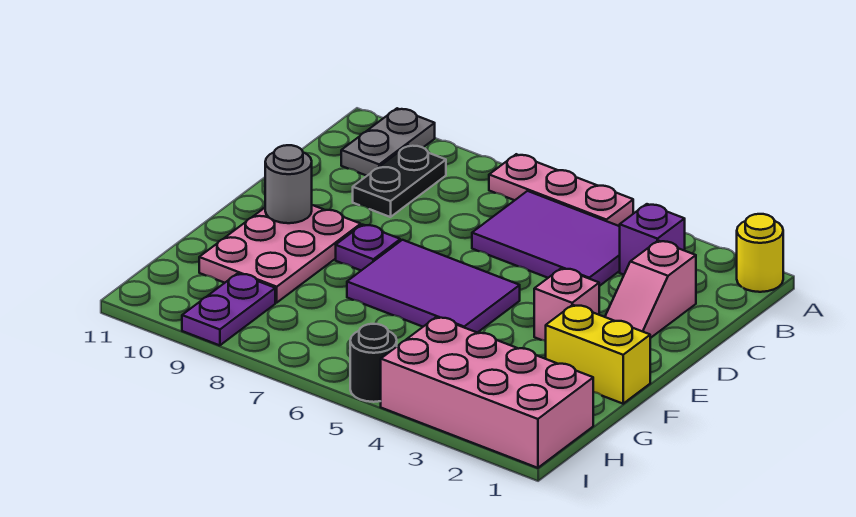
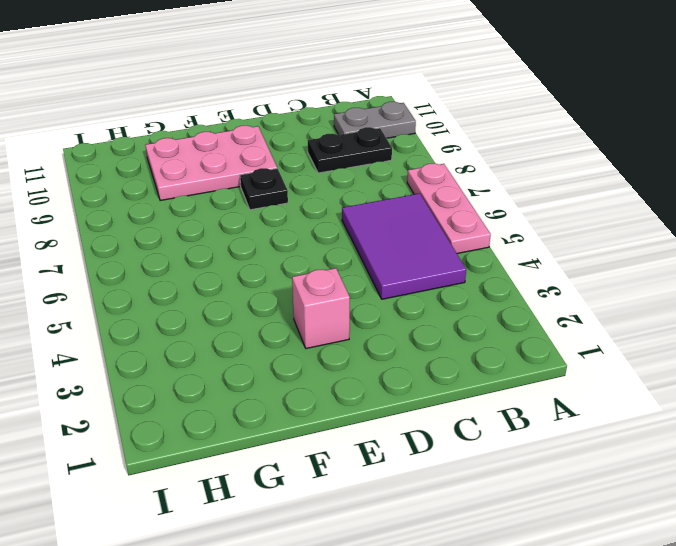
black 1x1 plate [240,168,288,210] -> purple 1x1 plate [336,225,400,270]
none -> yellow 1x1 round brick [737,214,783,292]
none -> purple 1x1 brick [620,204,685,275]
none -> pink 1x2 slope [605,241,696,338]

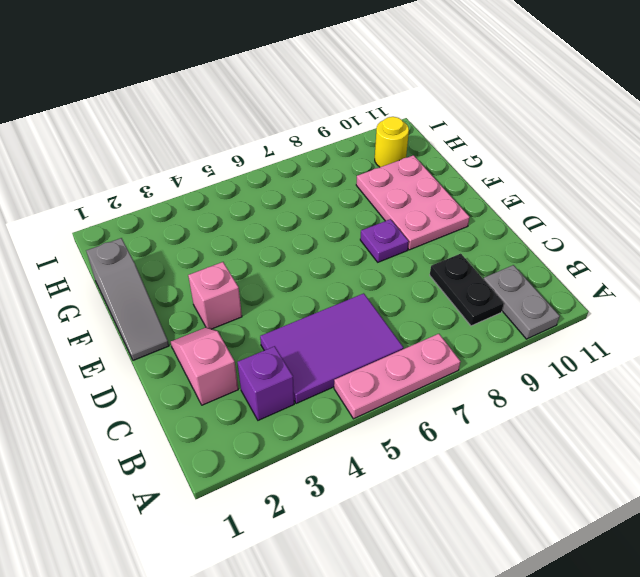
grey 1x3 slope [86,238,169,360] -> yellow 1x2 brick [546,305,650,404]
yellow 1x1 round brick [375,117,409,167] -> yellow 1x1 round brick moved to [737,214,783,292]
none -> purple 2x3 tile [347,240,520,333]
none -> pink 2x4 brick [381,317,593,468]
none -> purple 1x2 plate [182,273,275,345]

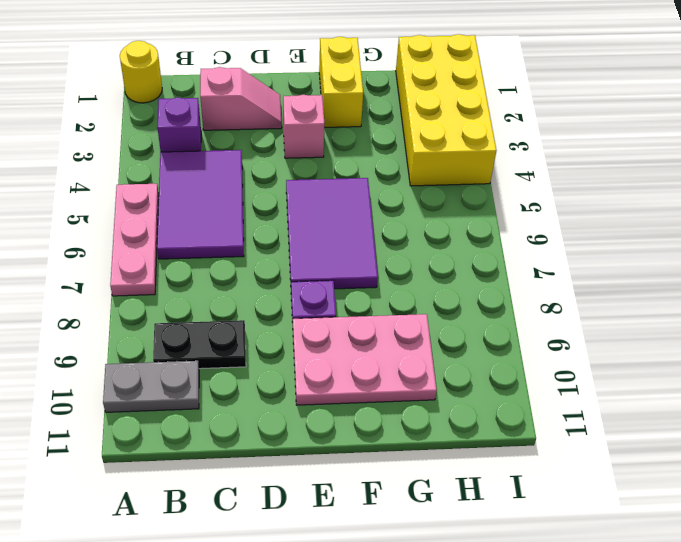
yellow 2x4 brick [396,34,496,186] -> pink 2x4 brick [381,317,593,468]
none -> purple 1x2 plate [182,273,275,345]
none -> black 1x1 round brick [350,324,397,402]
none -> grey 1x1 round brick [265,145,312,223]

